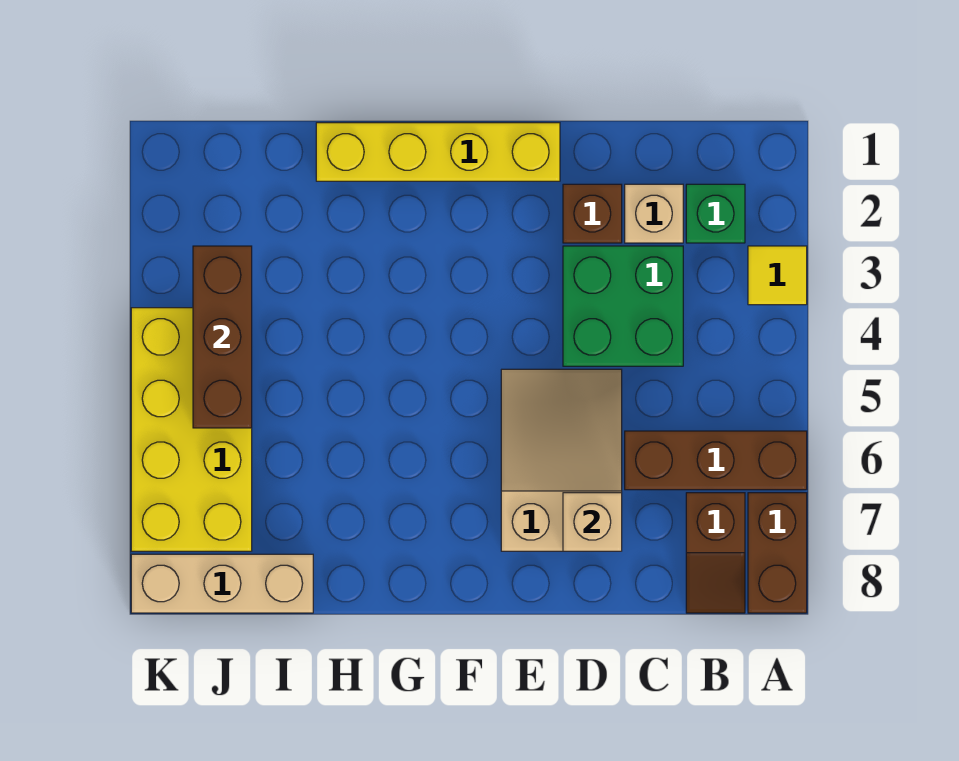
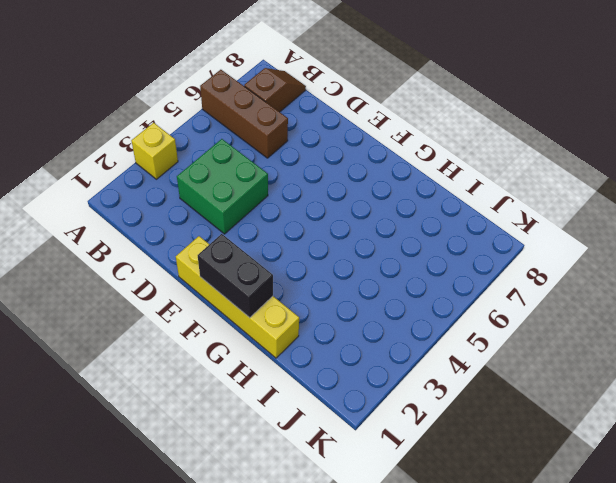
yellow 1x1 brick [131,123,178,179] -> yellow 1x1 tile [748,246,807,305]
black 1x2 brick [198,234,273,318] -> none
none -> brown 1x2 brick [748,493,807,613]
none -> green 1x1 brick [686,184,745,243]
none -> tan 1x1 brick [625,184,683,243]

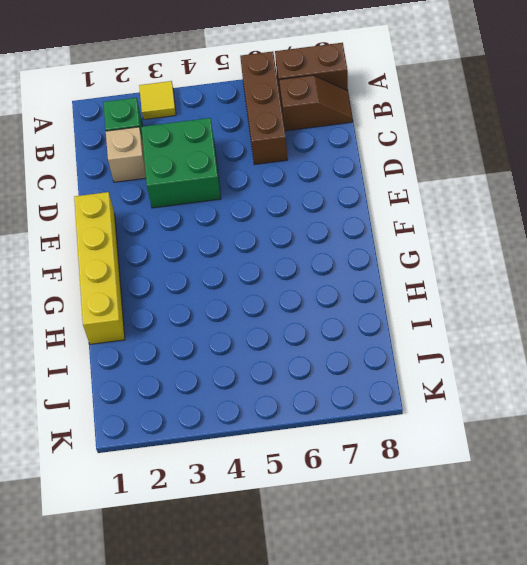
none -> brown 1x1 brick [563,184,622,243]
none -> tan 2x3 slope [501,369,622,551]
none -> tan 1x3 brick [131,554,313,613]

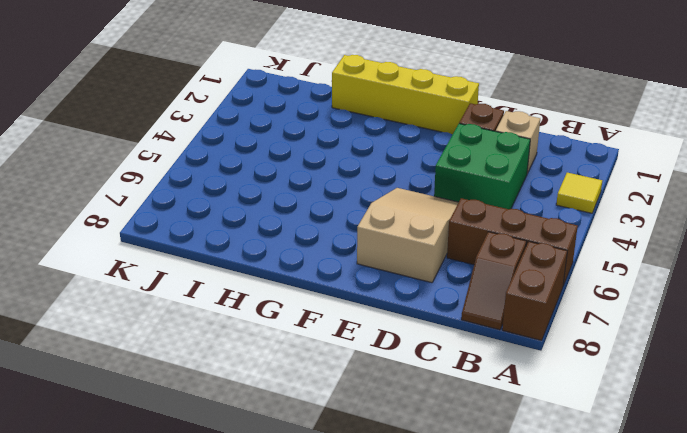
none -> green 1x1 brick [686,184,745,243]
none -> tan 1x3 brick [131,554,313,613]
none -> yellow 2x4 brick [131,308,252,551]

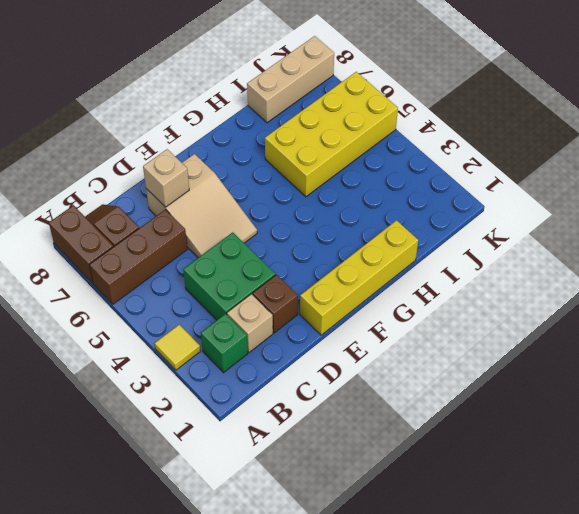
yellow 2x4 brick [265,72,398,197] -> yellow 2x4 brick turned to [131,308,252,551]
none -> brown 1x3 brick [193,246,252,428]

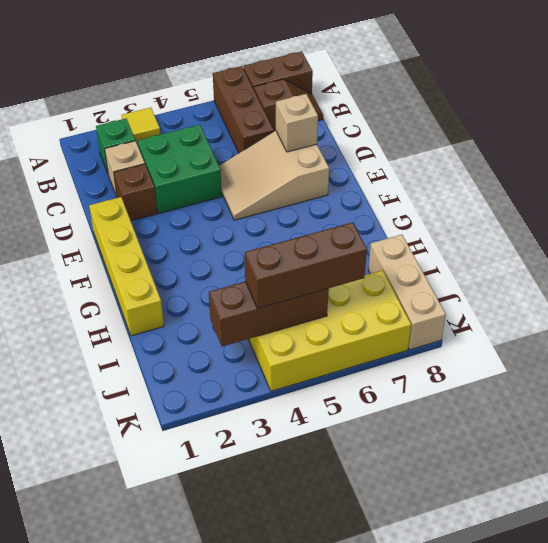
brown 1x3 brick [244,222,367,309] -> none

